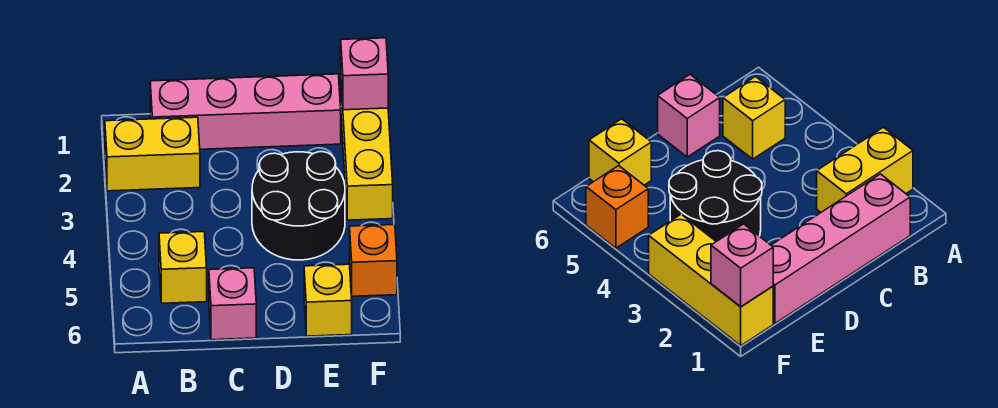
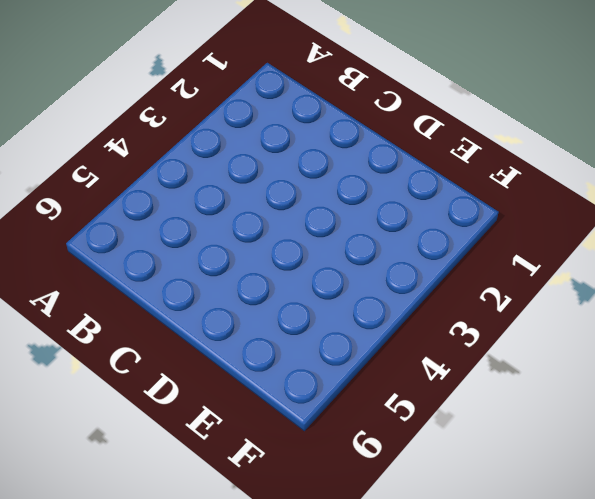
none -> yellow 1x2 brick [105,117,200,191]
none -> pink 1x4 brick [150,74,341,149]

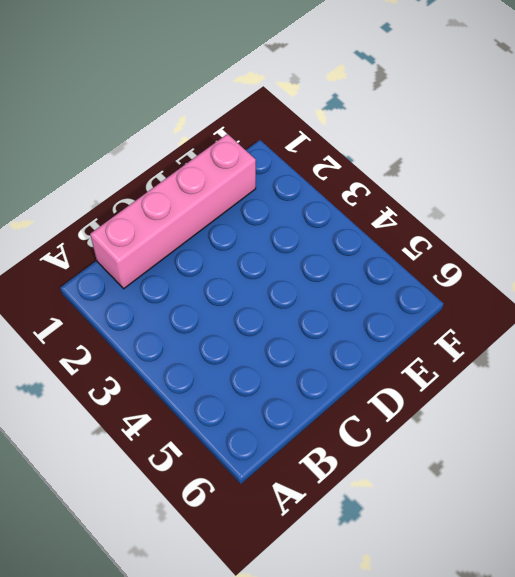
none -> yellow 1x2 brick [105,117,200,191]
none -> yellow 1x1 brick [159,232,207,303]

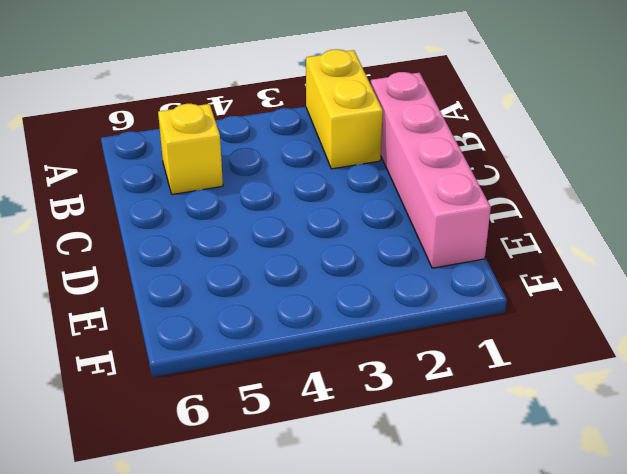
none -> pink 1x1 brick [209,268,256,340]
none -> black 2x2 round brick [252,152,345,260]

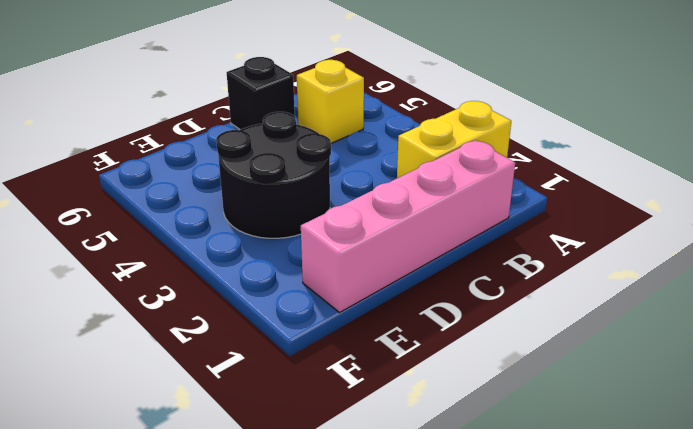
black 1x1 brick [227,57,295,130] -> pink 1x1 brick [209,268,256,340]
none -> yellow 1x1 brick [304,264,352,336]
none -> yellow 1x3 brick [341,86,393,220]

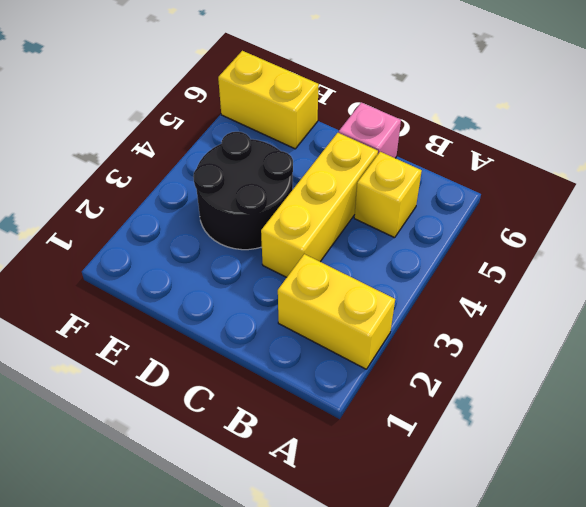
yellow 1x3 brick [261,133,378,277] -> yellow 1x3 brick moved to [341,86,393,220]
yellow 1x2 brick [218,51,319,149] -> yellow 1x1 brick [304,264,352,336]
none -> pink 1x4 brick [150,74,341,149]
none -> orange 1x1 brick [350,225,397,296]

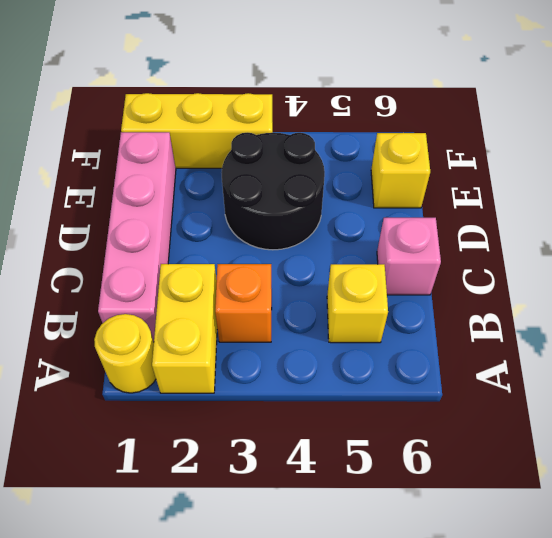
yellow 1x1 round brick [94,314,156,393] -> none
orange 1x1 brick [215,264,272,342] -> orange 1x1 brick moved to [350,225,397,296]
none -> pink 1x1 brick [341,38,388,110]

